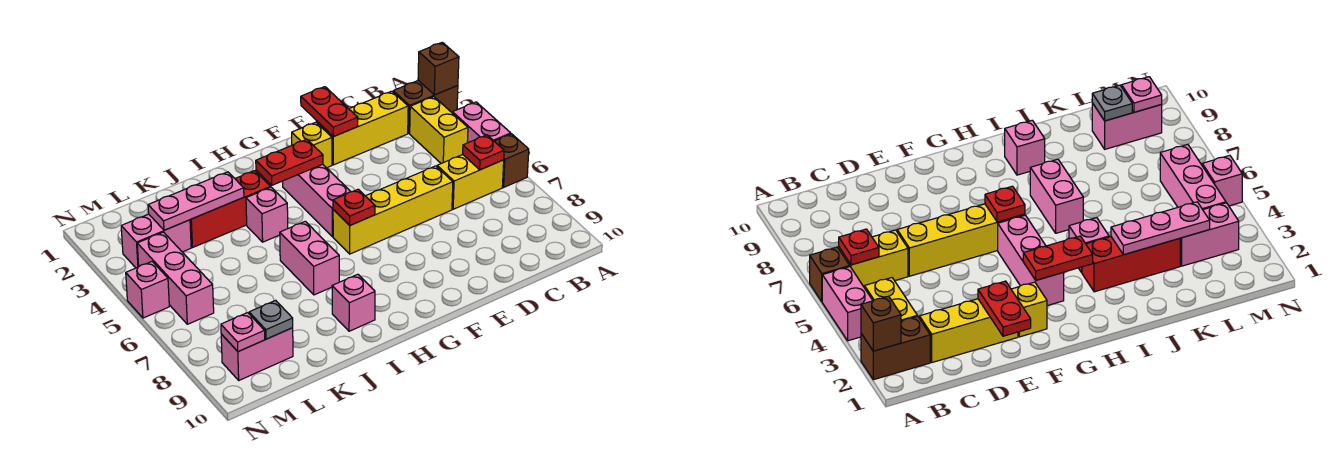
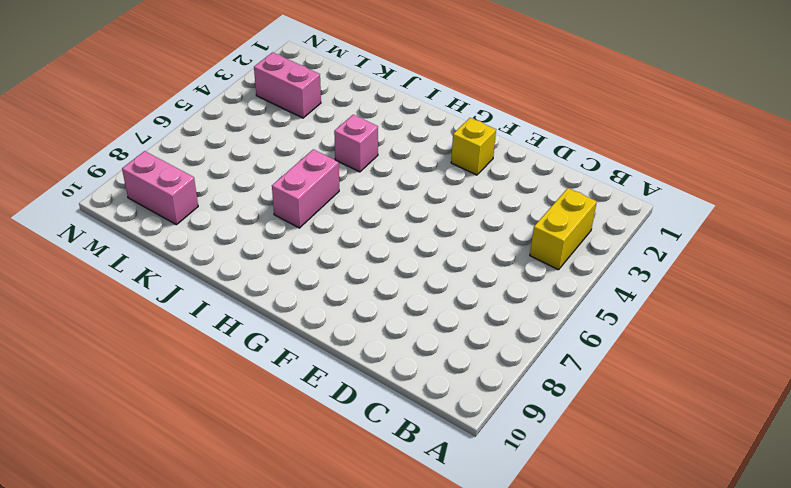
none -> brown 1x2 brick [393,81,458,133]
none -> pink 1x2 brick [452,102,511,143]
none -> brown 1x1 brick [494,134,529,187]

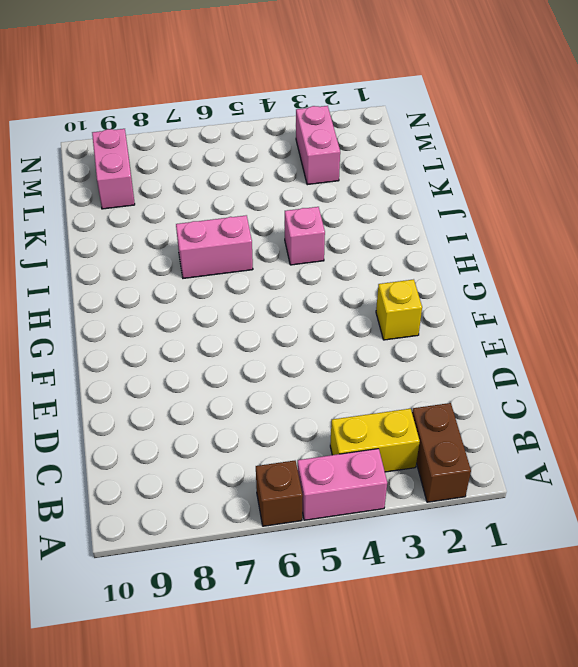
none -> yellow 1x2 brick [437,155,504,209]
none -> yellow 1x3 brick [317,91,408,165]
none -> yellow 1x4 brick [333,166,453,254]

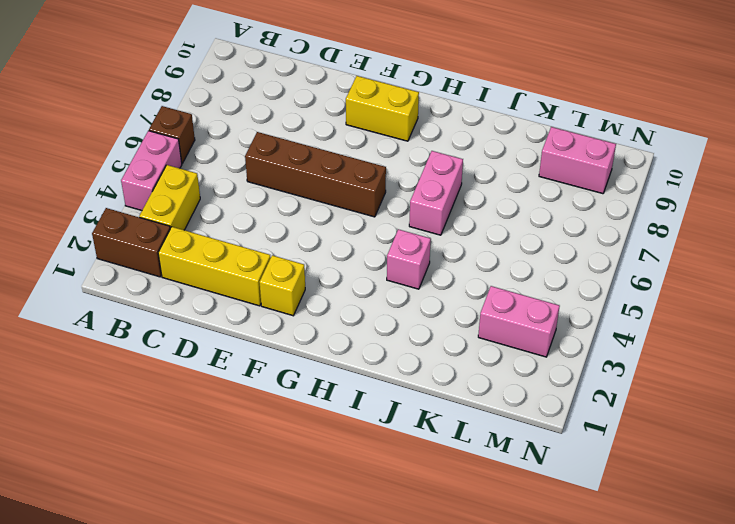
brown 1x4 brick [245,132,386,217] -> yellow 1x4 brick [333,166,453,254]
yellow 1x2 brick [346,76,419,141] -> yellow 1x2 brick moved to [437,155,504,209]
none -> pink 1x3 brick [283,164,351,237]
none -> red 1x3 brick [190,171,271,247]
none -> pink 1x1 brick [332,274,375,331]

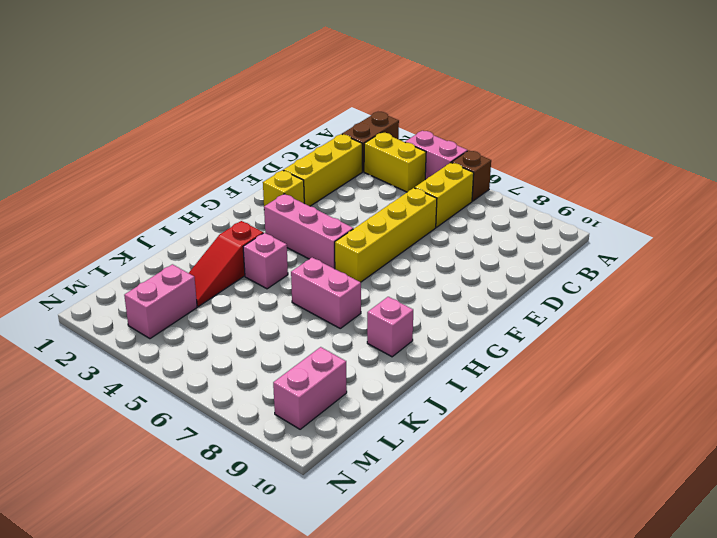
red 1x3 slope [189,221,263,306] -> red 1x3 brick [190,171,271,247]
none -> pink 1x3 brick [137,232,214,324]
none -> pink 1x1 brick [126,262,169,318]
none -> brown 1x1 brick [418,42,459,95]

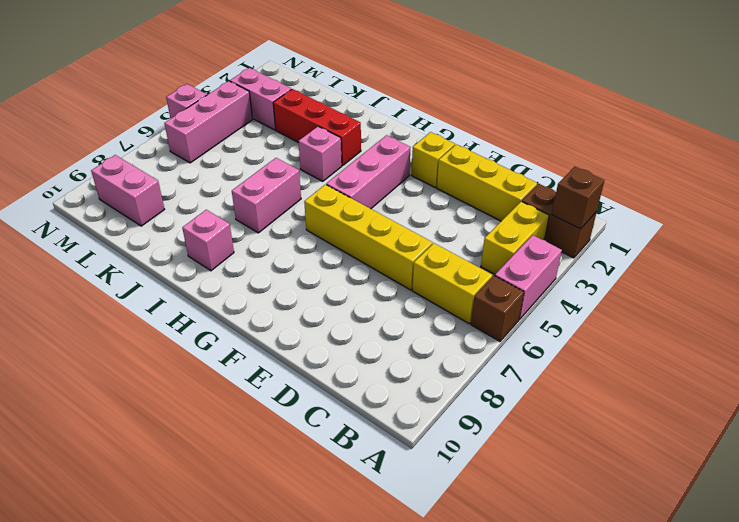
none -> red 1x1 plate [463,135,504,170]
none -> red 1x2 plate [301,87,358,137]
none -> red 1x2 plate [256,139,323,185]

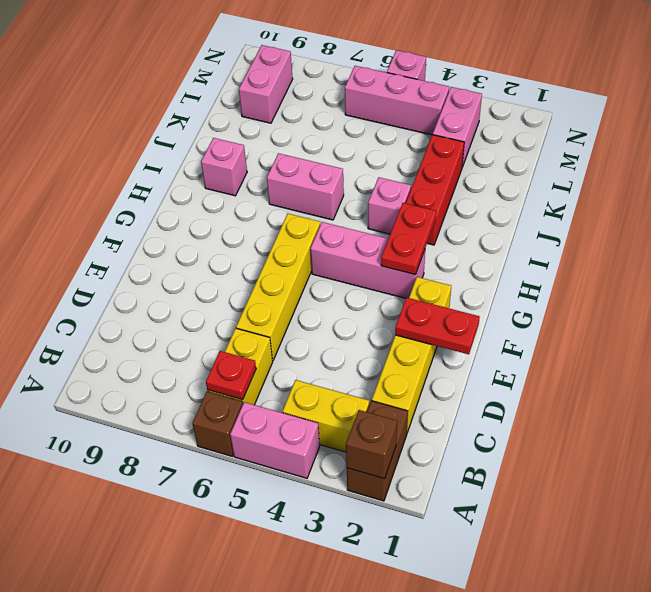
none -> red 1x1 plate [333,189,375,225]
none -> pink 1x3 plate [148,172,244,230]
none -> grey 1x1 plate [249,300,293,339]

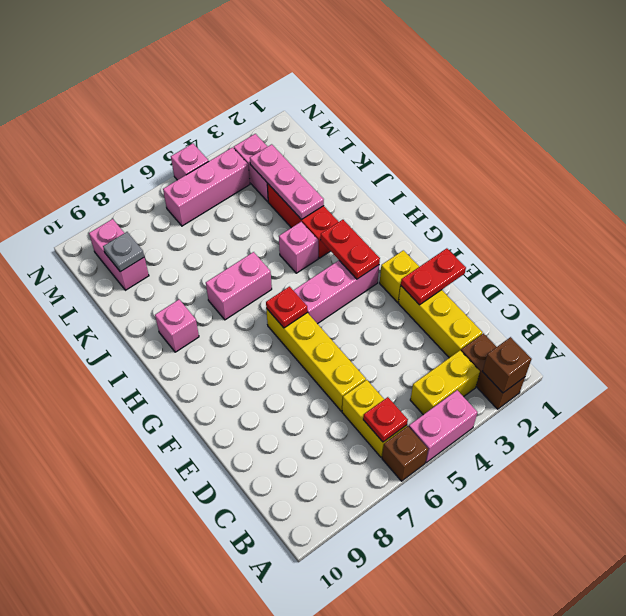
none -> pink 1x1 plate [221,313,265,352]

